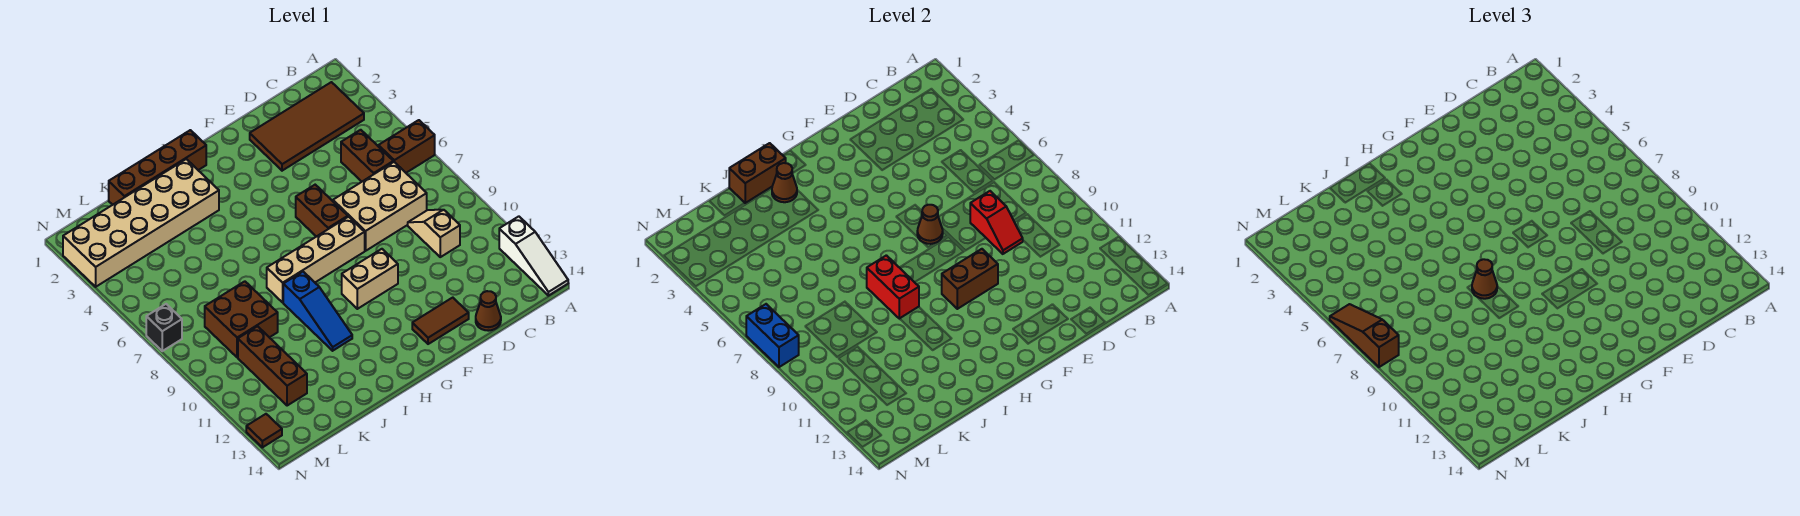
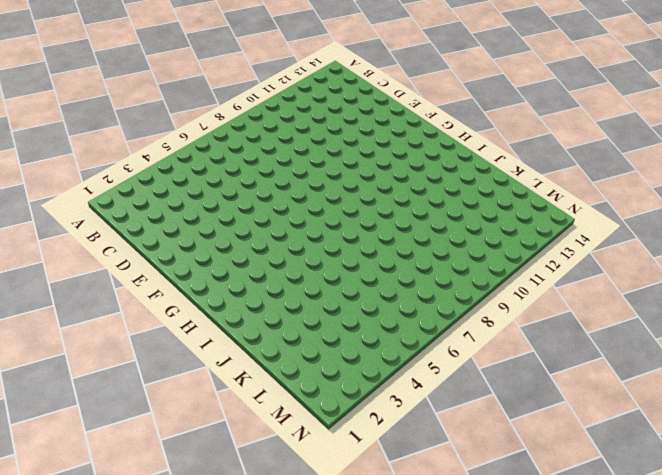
none -> brown 1x2 brick [378,120,435,173]
none -> white 1x3 slope [499,216,568,296]
none -> brown 2x4 tile [250,82,364,171]

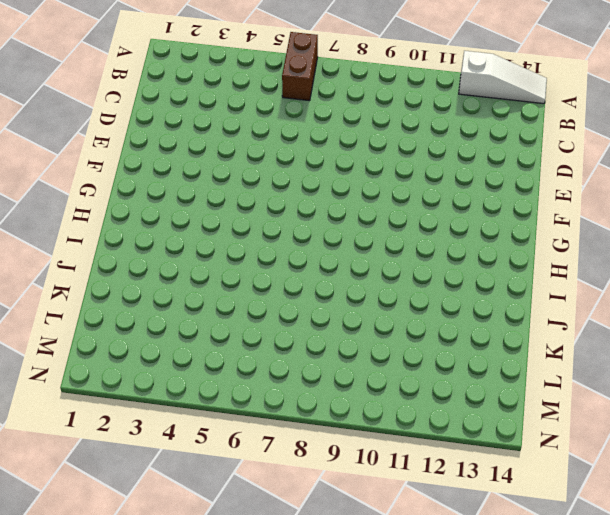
none -> brown 2x4 tile [250,82,364,171]
none -> brown 1x2 brick [341,130,393,182]
none -> tan 2x3 brick [333,162,427,251]

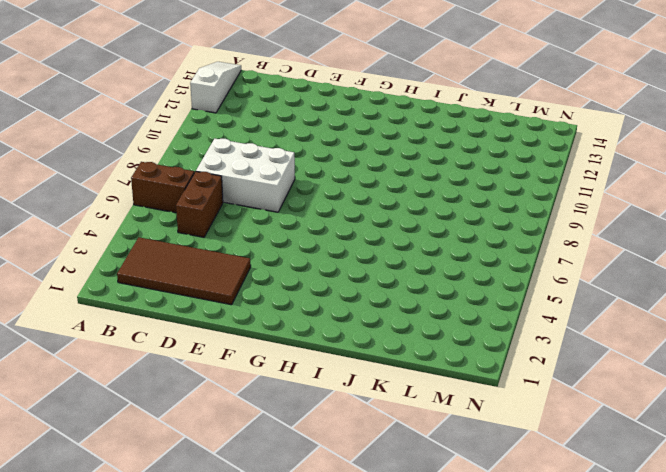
white 2x3 brick [196,139,295,212] -> tan 2x3 brick [333,162,427,251]
none -> tan 1x2 slope [408,210,460,257]
none -> brown 1x1 cone [476,291,501,331]
none -> brown 1x2 tile [412,298,469,344]

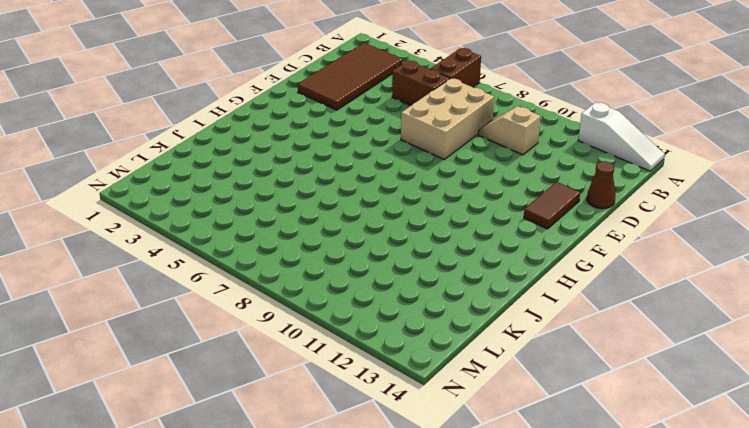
none -> brown 1x2 brick [296,185,348,237]
none -> tan 1x4 brick [267,217,365,302]
none -> tan 1x2 brick [342,249,398,309]

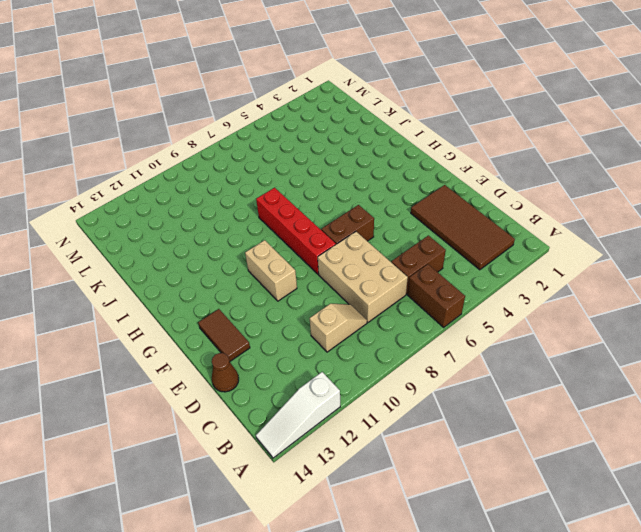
red 1x4 brick [256,188,336,274] -> tan 1x4 brick [267,217,365,302]
none -> brown 1x4 brick [109,130,206,205]
none -> tan 2x6 brick [63,159,219,287]
none -> blue 1x3 slope [283,272,352,351]

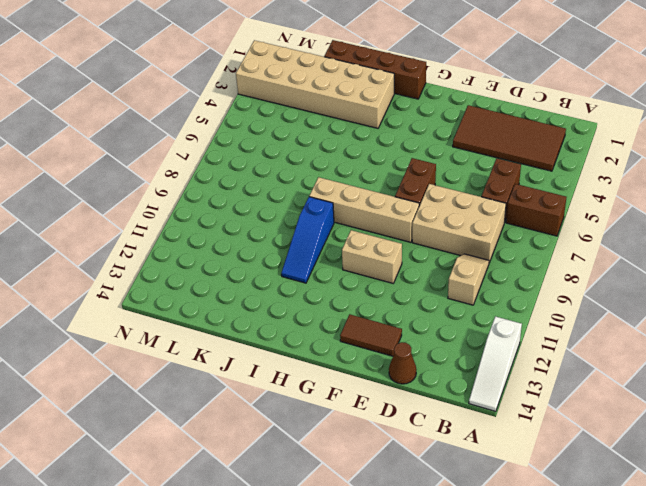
none -> brown 2x2 brick [205,281,278,357]
none -> brown 1x3 brick [238,326,307,406]
none -> black 1x1 brick [146,304,182,351]

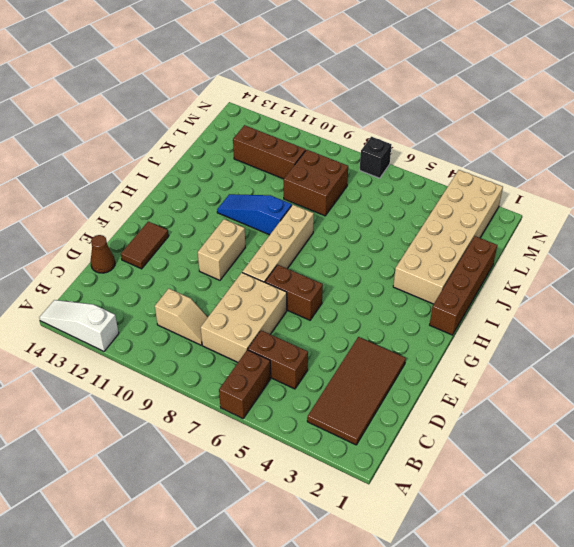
none -> brown 1x1 tile [246,414,282,447]
none -> red 1x2 slope [970,191,1023,254]
none -> brown 1x1 cone [917,205,943,244]

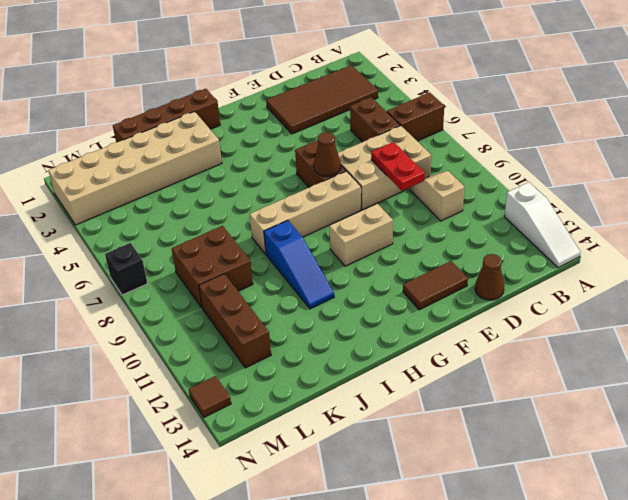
red 1x2 plate [371,142,425,191] -> red 1x2 slope [970,191,1023,254]
none -> brown 1x2 brick [942,249,998,309]
none -> brown 1x2 brick [729,143,786,203]
none -> brown 1x1 cone [772,163,797,202]

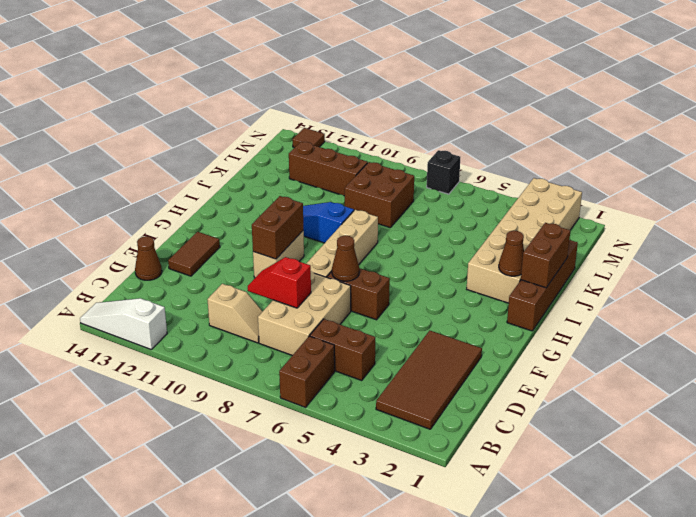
none -> red 1x2 brick [867,255,919,319]
none -> blue 1x2 brick [746,304,799,367]
none -> brown 1x1 cone [1472,259,1497,299]

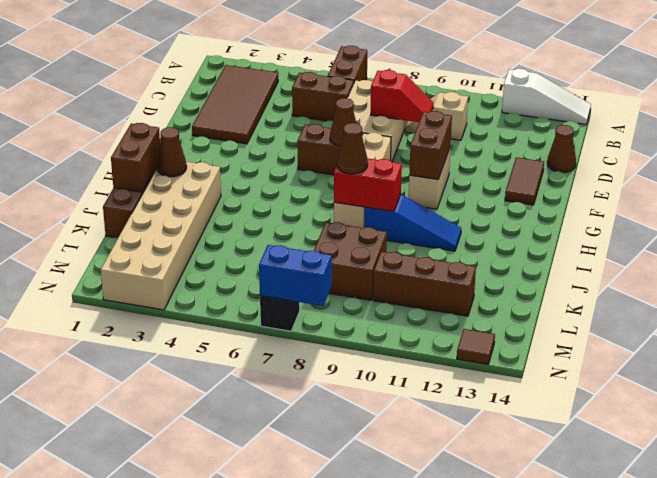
none -> brown 1x3 slope [1330,304,1399,367]

